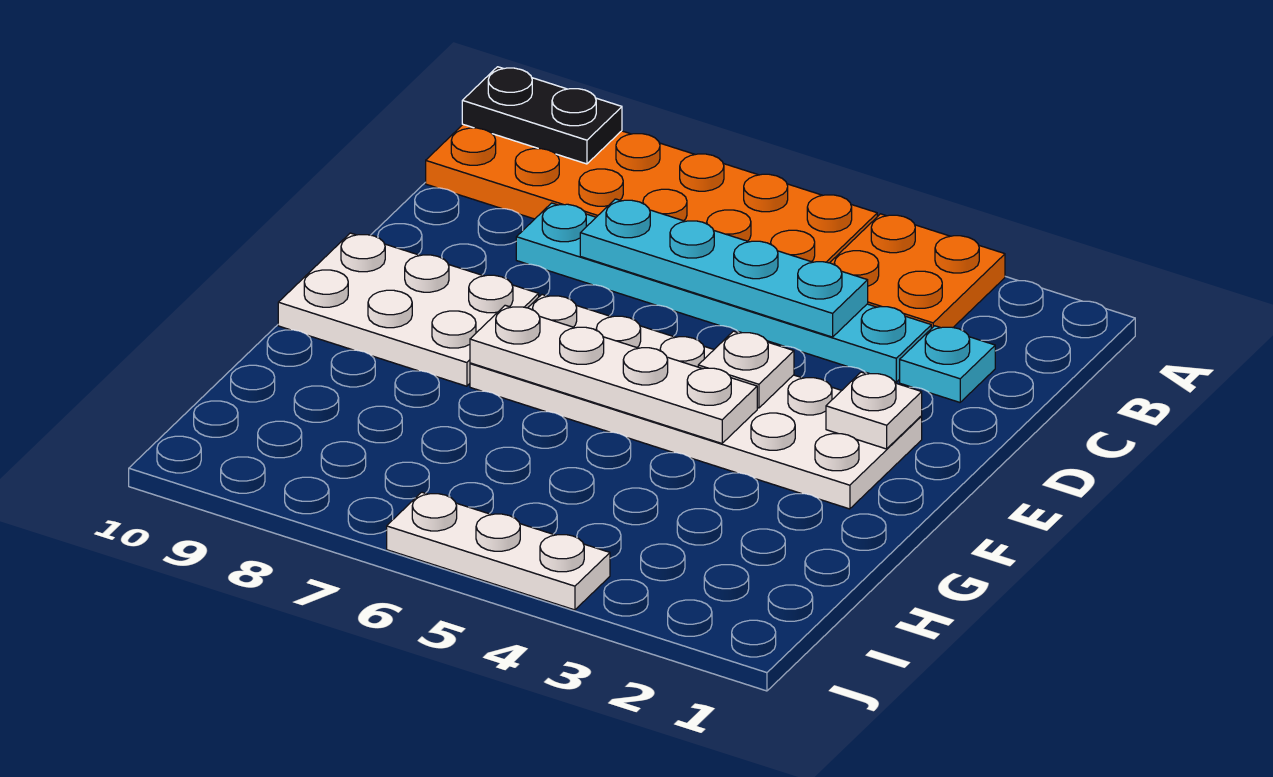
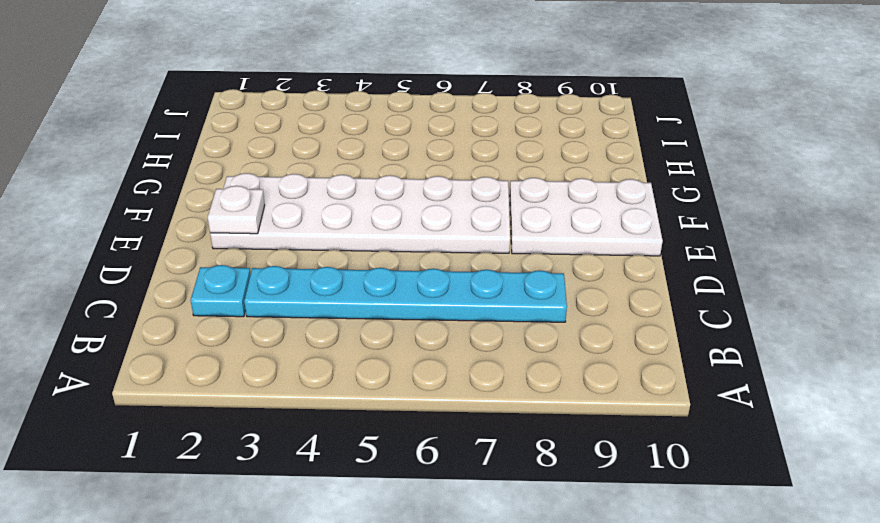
none -> orange 2x2 plate [830,214,1005,329]
none -> orange 2x6 plate [426,125,877,263]
none -> white 1x3 plate [387,492,610,610]

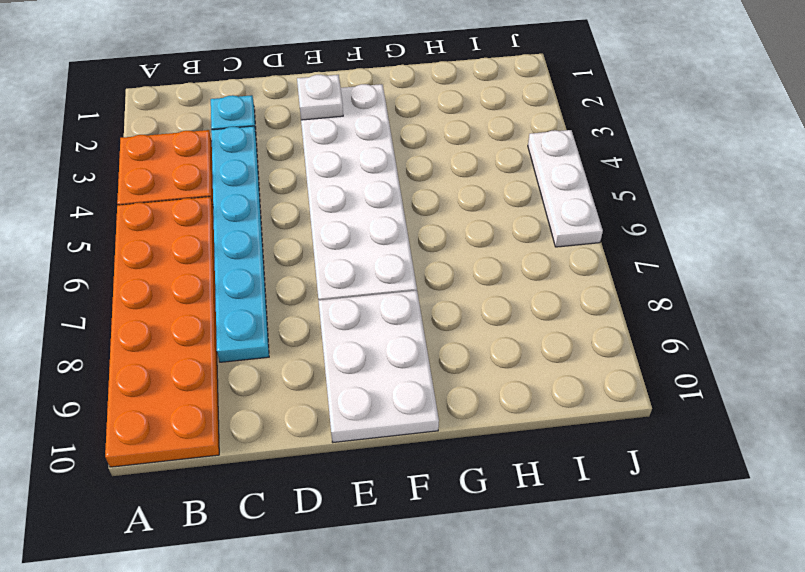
none -> black 1x2 plate [462,67,622,164]
none -> cyan 1x4 plate [580,199,868,337]
none -> white 1x1 plate [698,331,794,408]

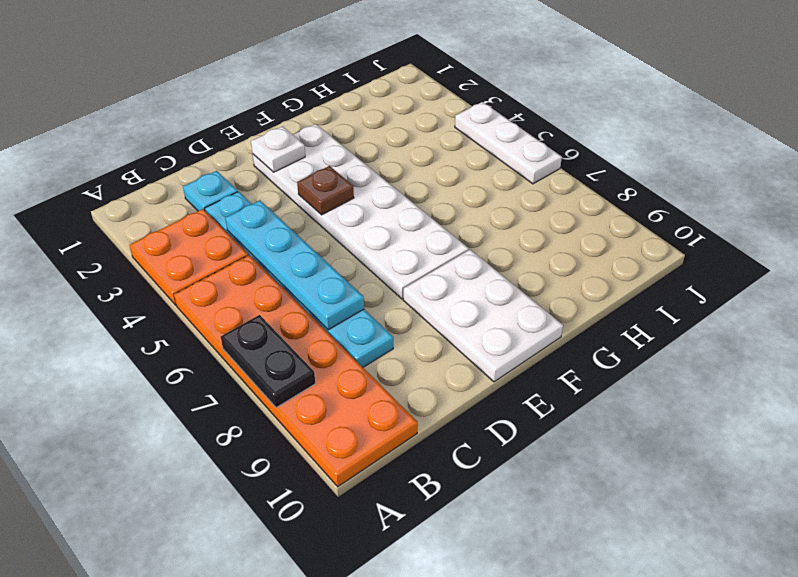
black 1x2 plate [221,315,316,408] -> black 1x2 plate moved to [462,67,622,164]
brown 1x1 plate [297,166,354,215] -> white 1x1 plate [698,331,794,408]
none -> white 1x4 plate [470,305,757,443]

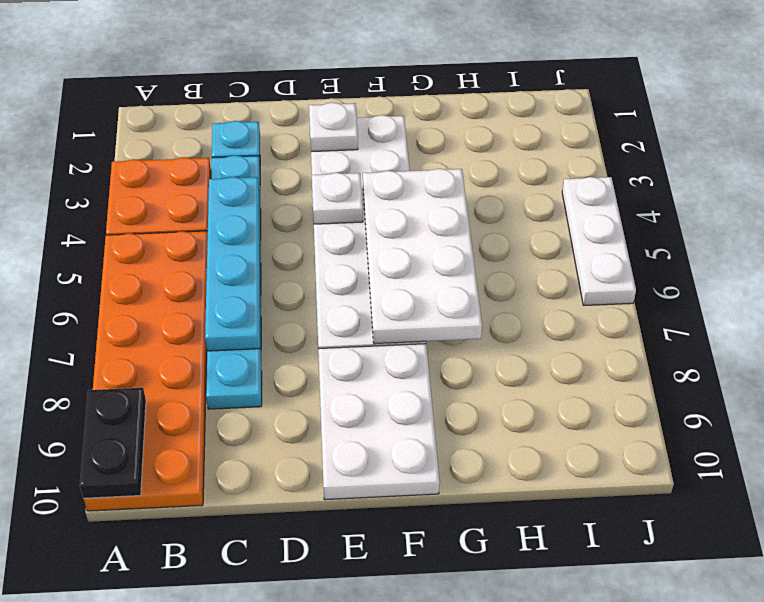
white 2x4 plate [363,169,482,344] -> white 1x4 plate [470,305,757,443]

